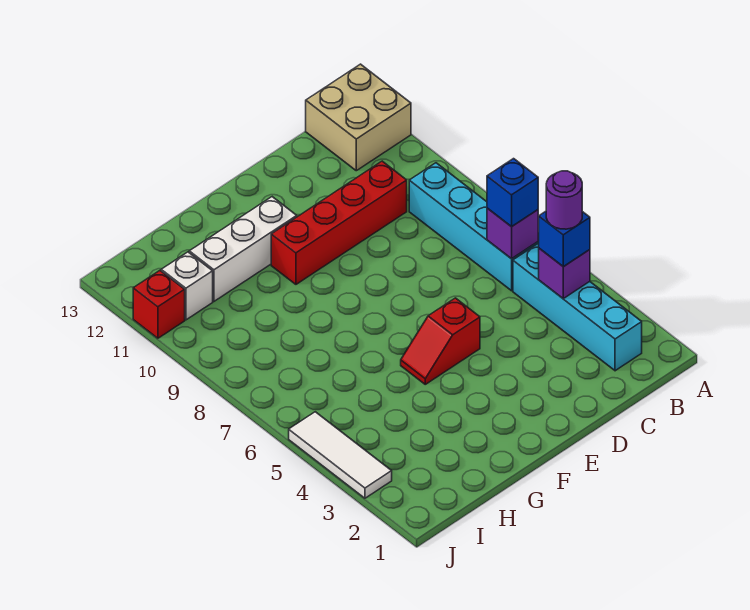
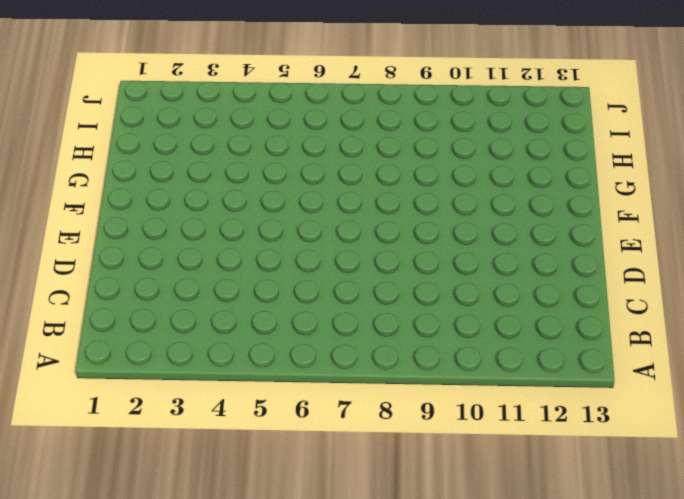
none -> tan 2x2 brick [306,64,411,171]
none -> cyan 1x4 brick [513,243,642,371]
none -> cyan 1x4 brick [409,163,538,291]

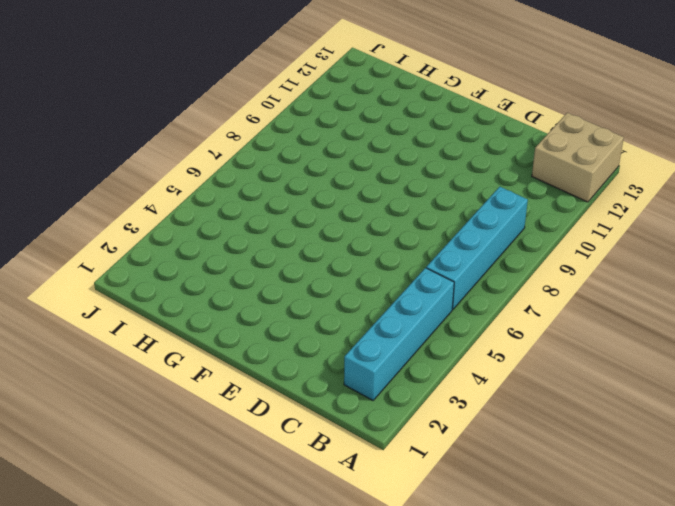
none -> red 1x4 brick [271,161,407,284]
none -> red 1x2 slope [401,298,480,384]
none -> white 1x3 brick [189,197,297,301]

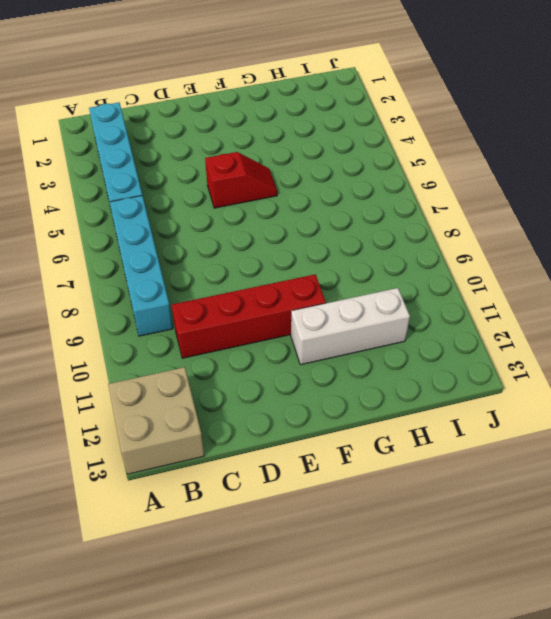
none -> white 1x1 brick [161,252,213,320]
none -> white 1x3 tile [289,412,392,498]
none -> red 1x1 brick [133,271,185,338]

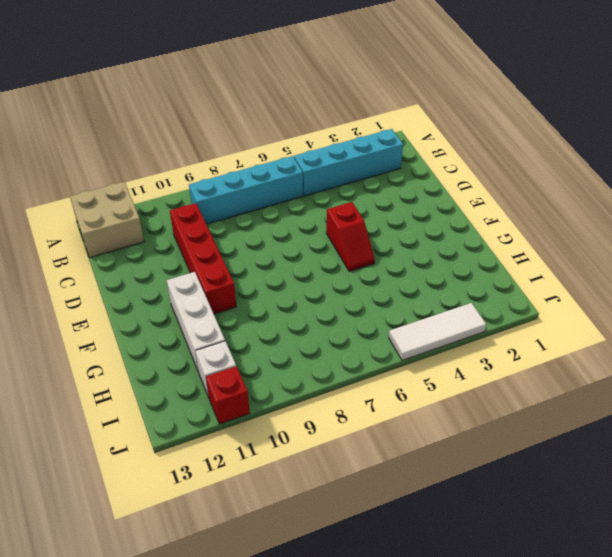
none -> purple 1x1 brick [539,248,590,298]
none -> purple 1x1 brick [487,208,538,259]
none -> blue 1x1 brick [538,211,590,267]

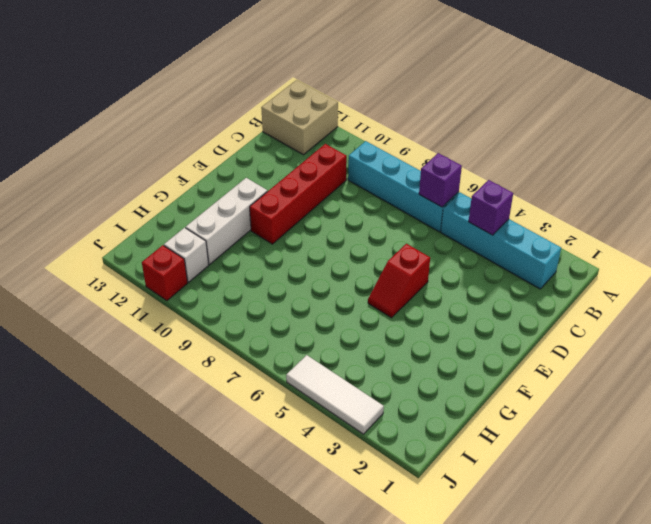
none -> blue 1x1 brick [538,211,590,267]
none -> blue 1x1 brick [487,159,538,227]
none -> purple 1x1 round brick [546,171,582,229]

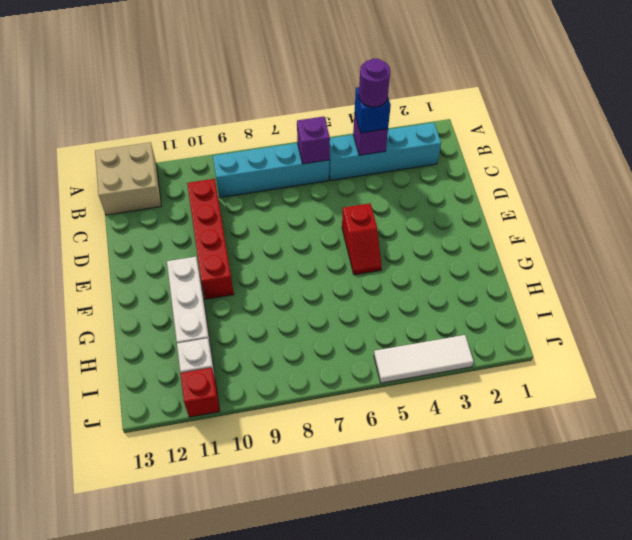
none -> blue 1x1 brick [487,159,538,227]

